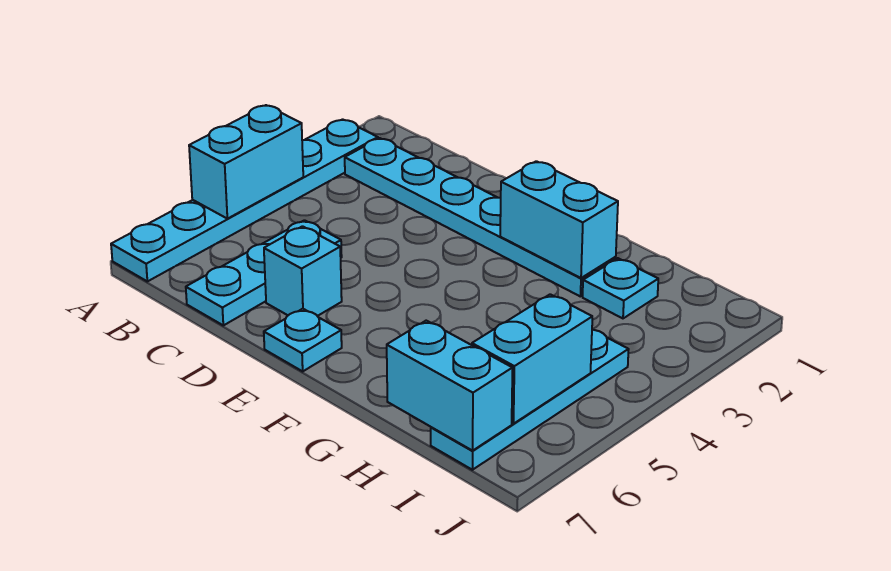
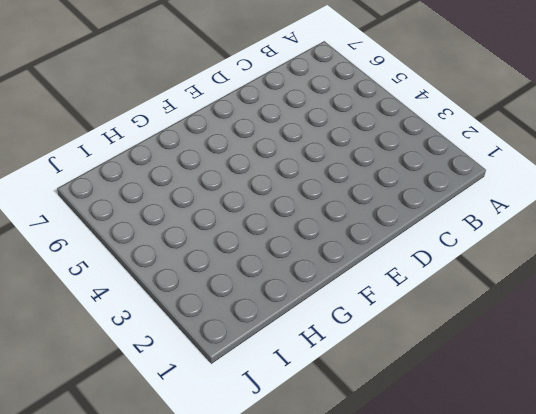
none -> cyan 1x6 plate [111,119,378,281]
none -> cyan 1x6 plate [345,138,616,296]

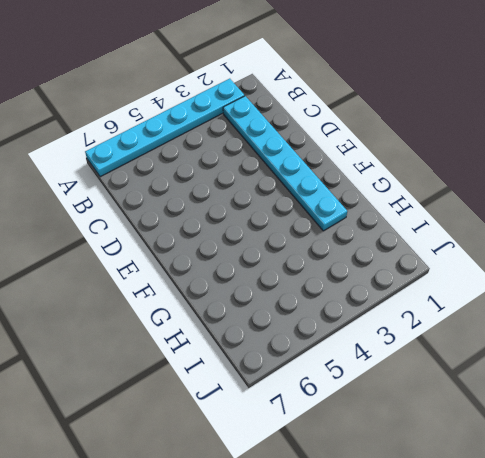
none -> cyan 1x3 plate [186,220,342,325]
none -> cyan 1x1 brick [264,226,342,316]

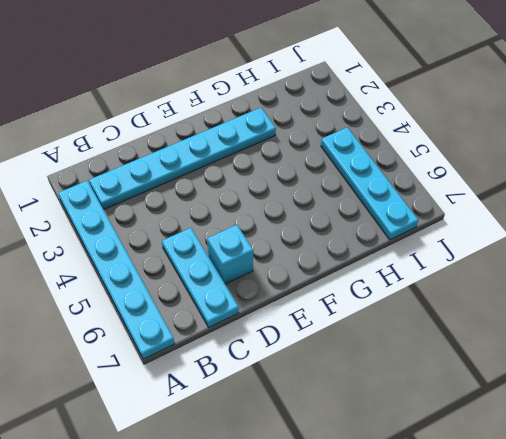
none -> cyan 1x1 plate [264,309,342,371]
none -> cyan 1x1 plate [583,258,658,318]

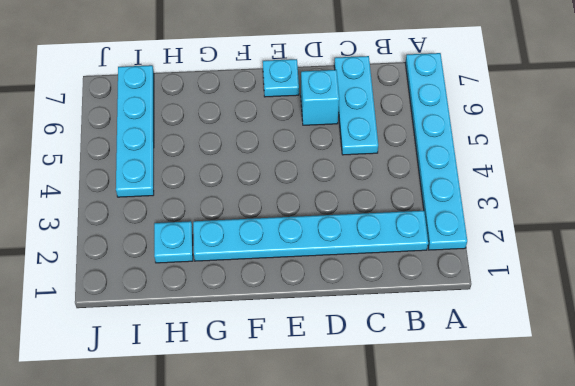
none -> cyan 1x2 brick [189,105,303,219]
none -> cyan 1x2 brick [500,161,618,278]

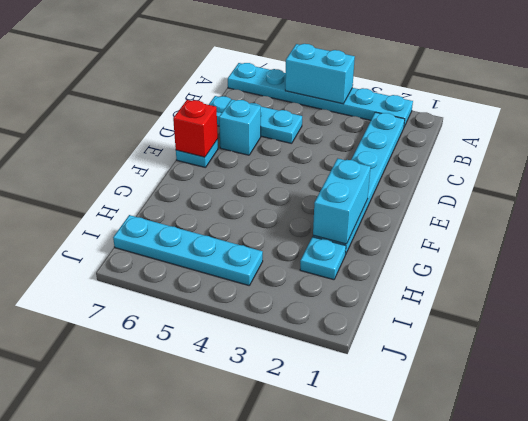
red 1x1 brick [173,100,218,157] -> none
none -> cyan 1x2 brick [387,321,512,451]
none -> cyan 1x2 brick [472,294,592,424]

